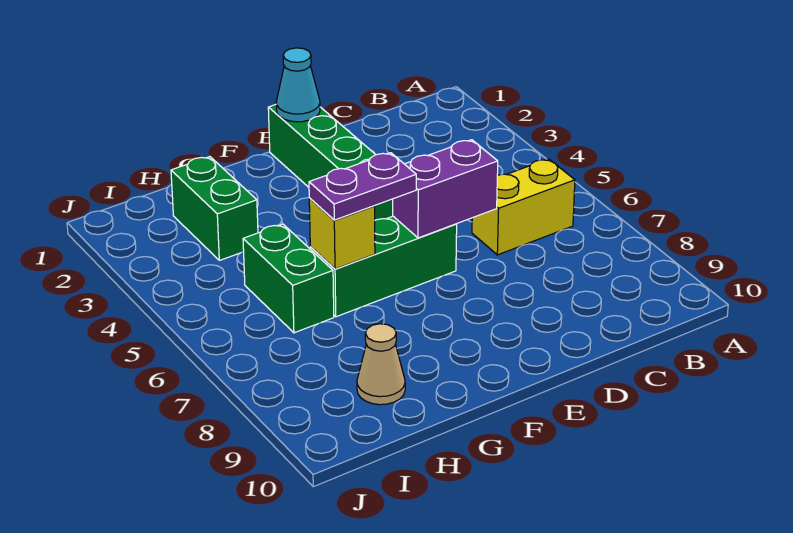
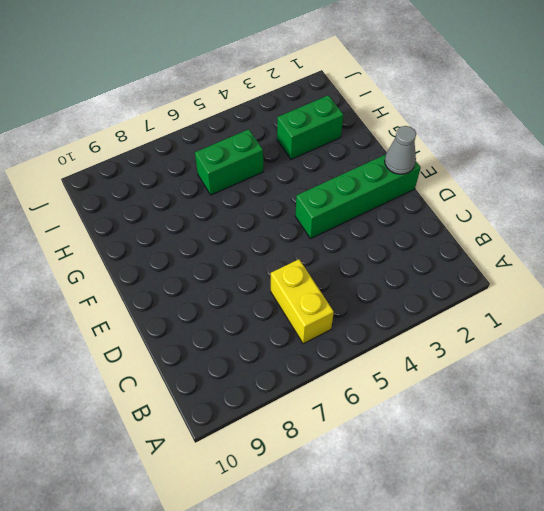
grey 1x1 cone [385,126,416,174] -> cyan 1x1 cone [276,48,320,122]
none -> green 1x3 brick [310,216,457,317]
none -> tan 1x1 cone [357,324,405,405]

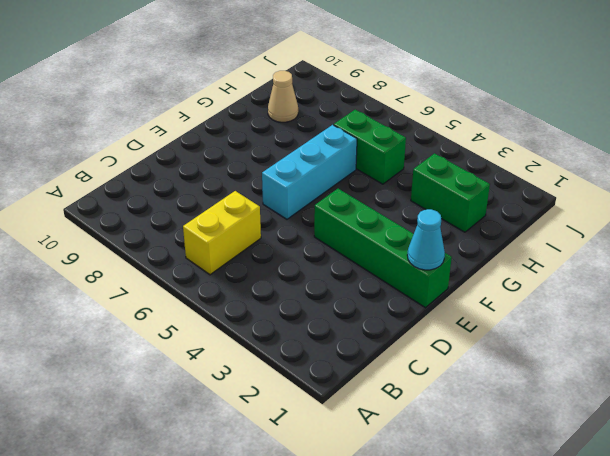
cyan 1x3 brick [262,125,357,219] -> green 1x3 brick [310,216,457,317]
none -> purple 1x2 brick [393,140,498,238]
none -> yellow 1x1 brick [309,198,375,269]

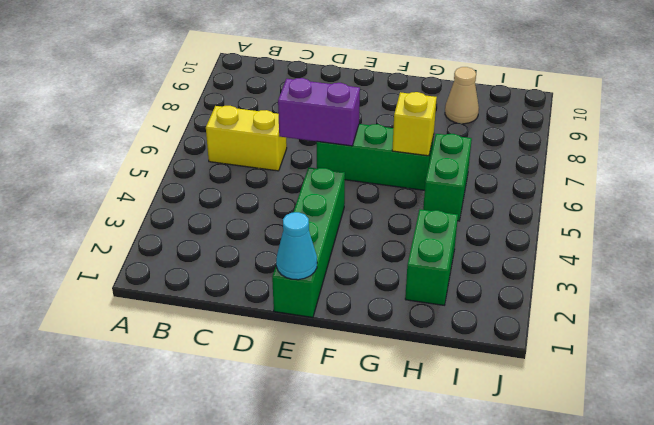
none -> purple 1x2 plate [309,153,416,220]

